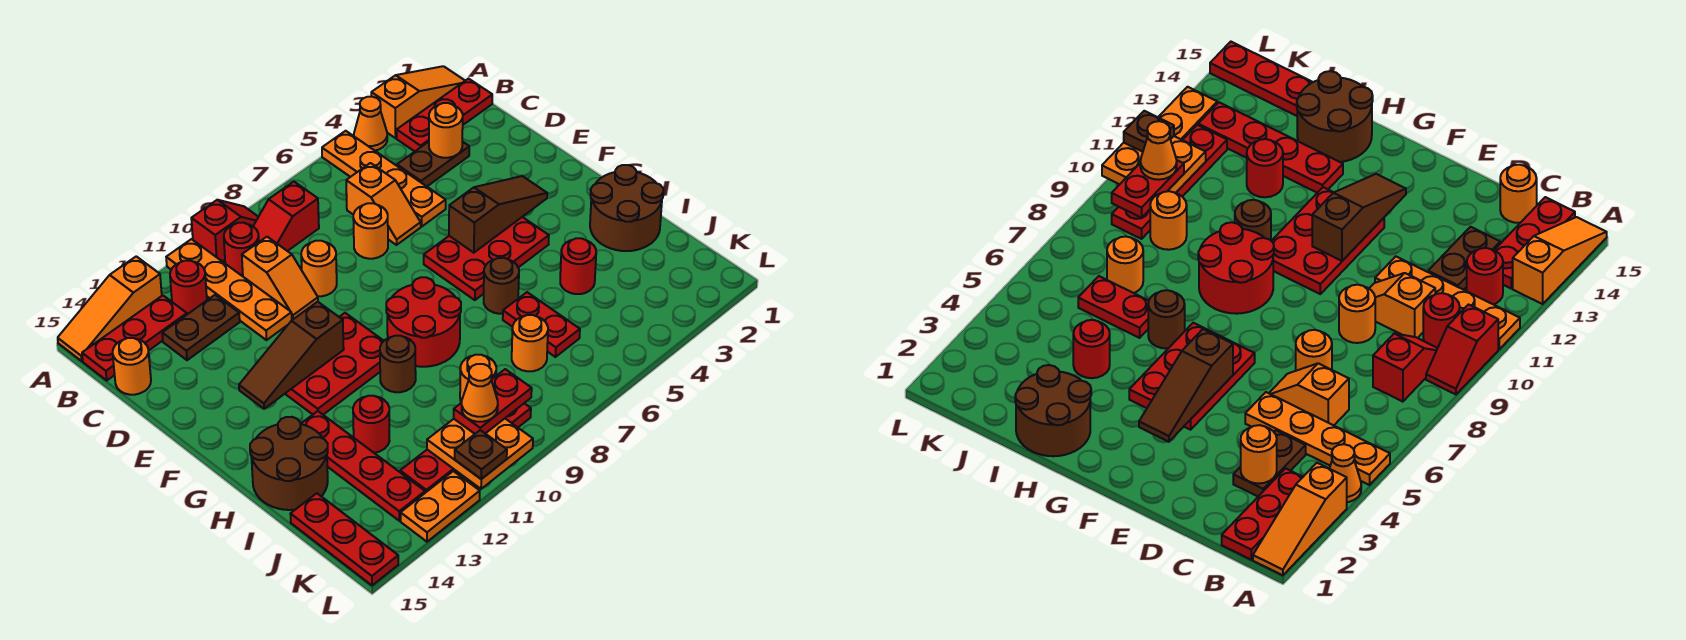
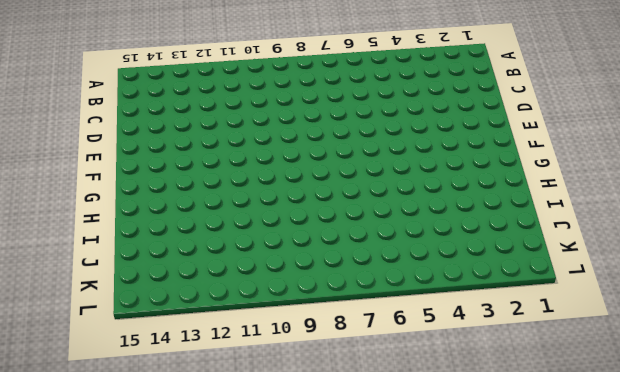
none -> orange 1x3 slope [371,66,465,138]
none -> orange 1x1 cone [354,97,387,151]
none -> orange 1x4 plate [322,131,446,226]
none -> red 1x2 slope [191,200,258,261]

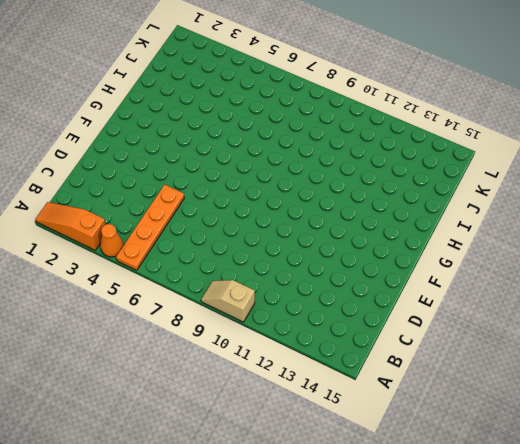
tan 1x2 slope [201,280,255,322] -> red 1x2 slope [191,200,258,261]
none -> orange 1x4 plate [166,239,292,340]
none -> orange 1x3 slope [58,256,162,361]
none -> red 1x3 plate [397,79,492,151]
none -> red 1x2 slope [253,182,319,251]

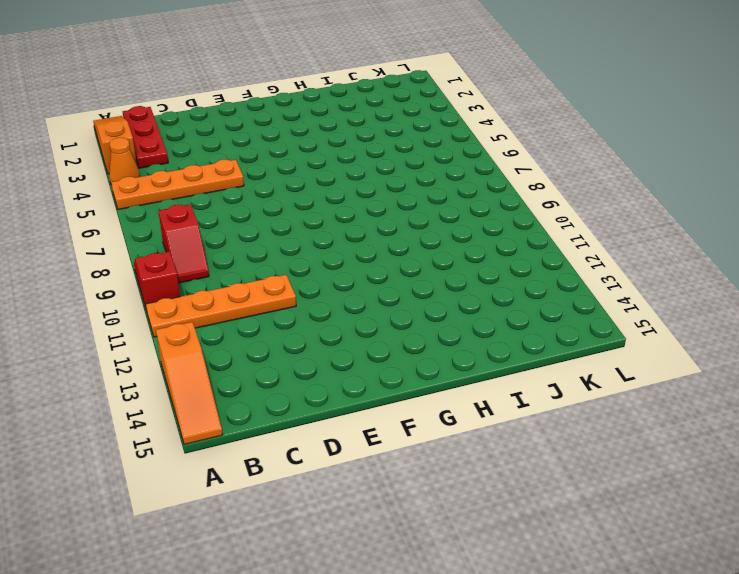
none -> red 1x1 round brick [224,223,259,276]
none -> red 1x1 round brick [170,261,207,314]
none -> red 1x3 plate [82,295,187,380]
none -> brown 1x2 plate [397,142,469,186]

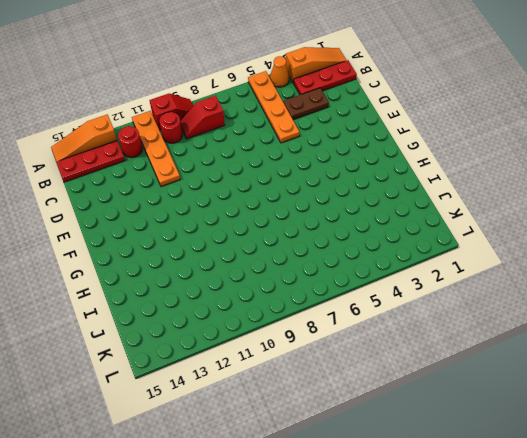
none -> orange 1x2 slope [346,163,421,245]
none -> orange 1x2 slope [242,237,318,320]
none -> brown 1x2 plate [162,295,240,360]
none -> orange 1x1 round brick [113,338,151,395]

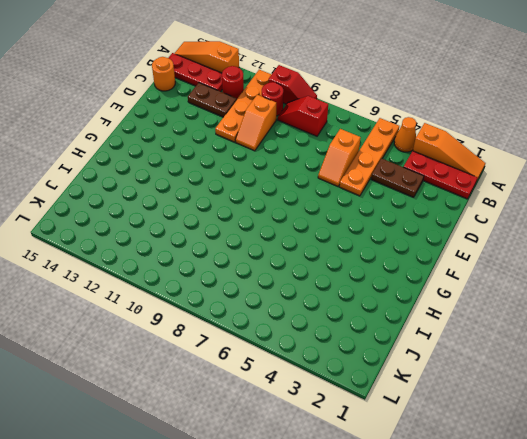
none -> orange 1x1 round brick [353,203,388,259]
none -> orange 1x1 round brick [301,241,337,296]
none -> red 2x3 plate [424,217,549,300]
none -> red 2x3 plate [285,313,383,415]

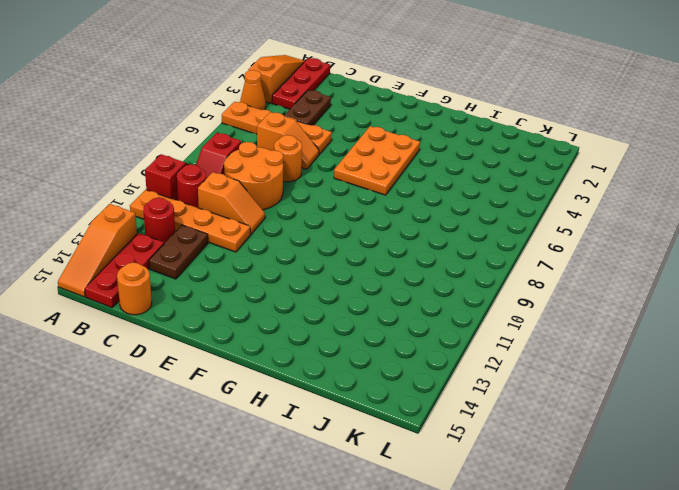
orange 2x2 round brick [224,142,283,210] -> orange 1x1 round brick [301,241,337,296]
orange 2x3 plate [334,126,420,195] -> red 2x3 plate [424,217,549,300]
none -> red 2x3 plate [285,313,383,415]
none -> red 2x2 round brick [386,277,461,367]
none -> brown 2x2 round brick [590,165,663,251]
none -> brown 1x1 round brick [484,258,519,314]

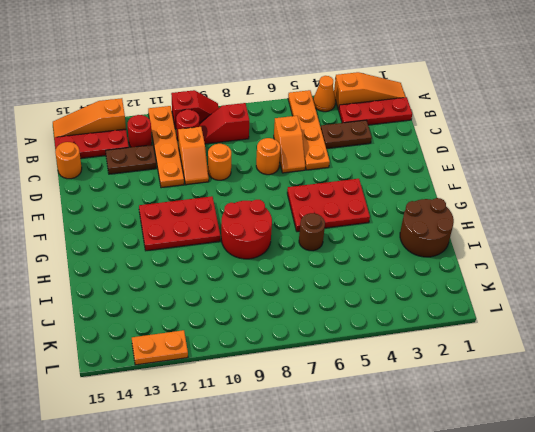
none -> brown 1x1 round brick [380,336,416,392]
none -> red 1x4 plate [301,411,425,521]
none -> brown 2x2 round brick [250,417,328,510]
none -> red 1x1 round brick [560,238,596,294]

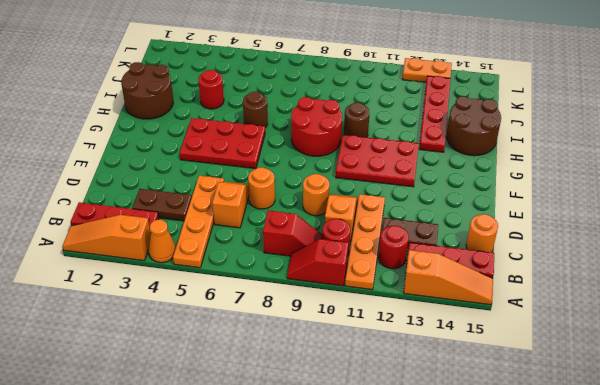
none -> red 1x2 plate [503,292,580,357]
none -> red 1x1 round brick [353,396,390,453]
none -> orange 1x1 round brick [512,315,548,371]
none -> orange 1x1 round brick [460,355,496,403]

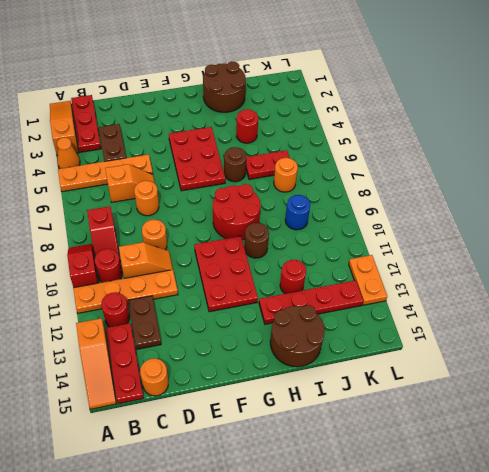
blue 1x1 round brick [285,195,310,230] -> orange 1x1 round brick [460,355,496,403]
none -> red 1x3 plate [290,493,398,585]
none -> red 1x4 plate [400,403,531,493]
none -> orange 1x1 round brick [429,103,463,158]
none -> brown 1x3 slope [449,176,547,253]

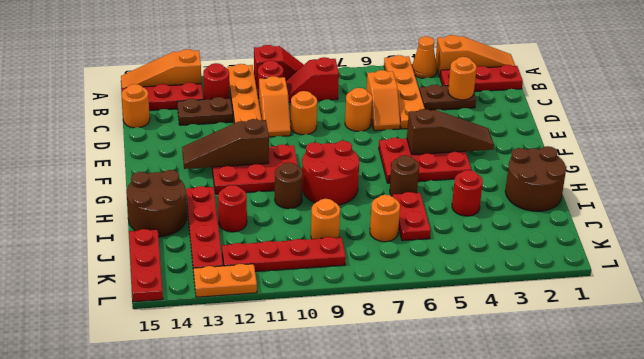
none -> orange 2x2 plate [427,419,533,489]
none -> red 1x2 plate [454,369,532,434]
none -> brown 1x1 plate [455,430,507,479]
none -> orange 1x1 cone [462,364,498,422]

